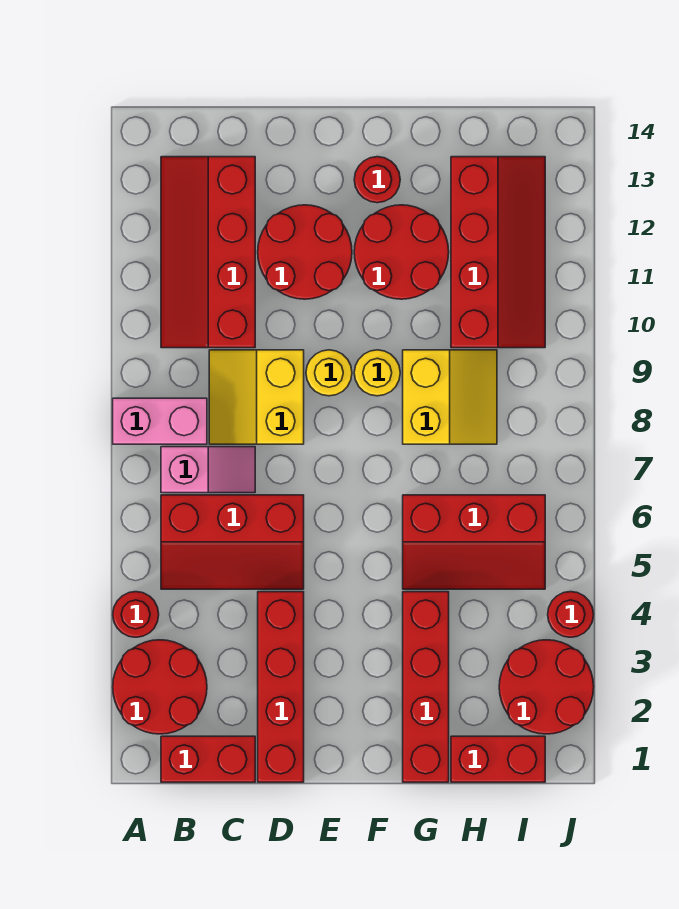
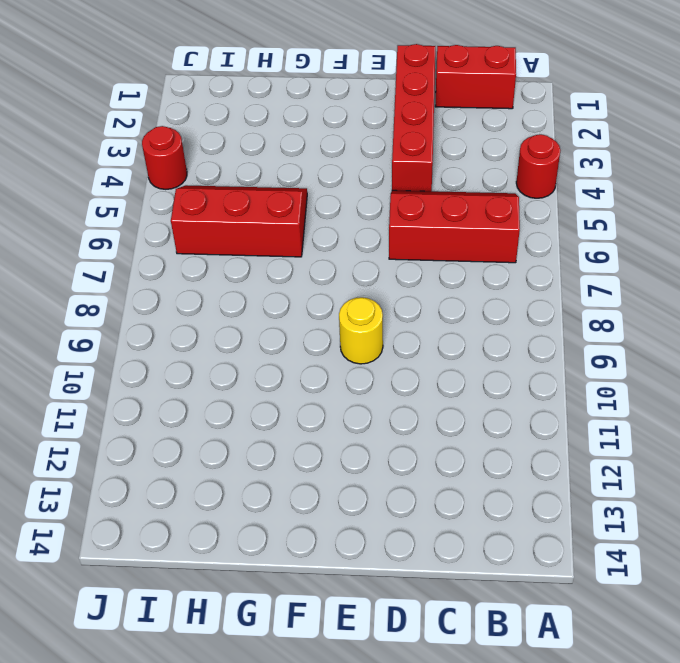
none -> red 2x2 round brick [113,640,207,734]
none -> pink 1x2 brick [113,398,207,444]
none -> pink 1x2 slope [161,447,255,493]

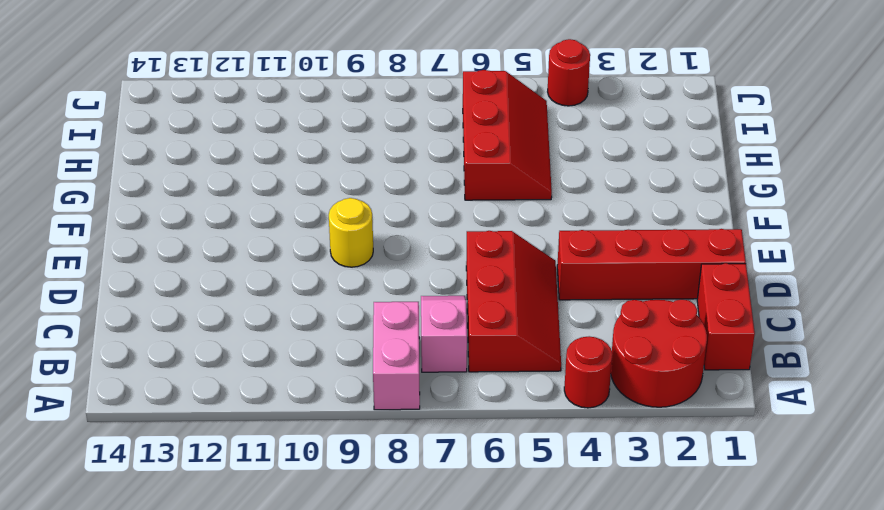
none -> red 2x4 slope [161,157,255,348]
none -> yellow 2x2 slope [209,350,304,444]
none -> red 2x2 round brick [258,205,352,299]

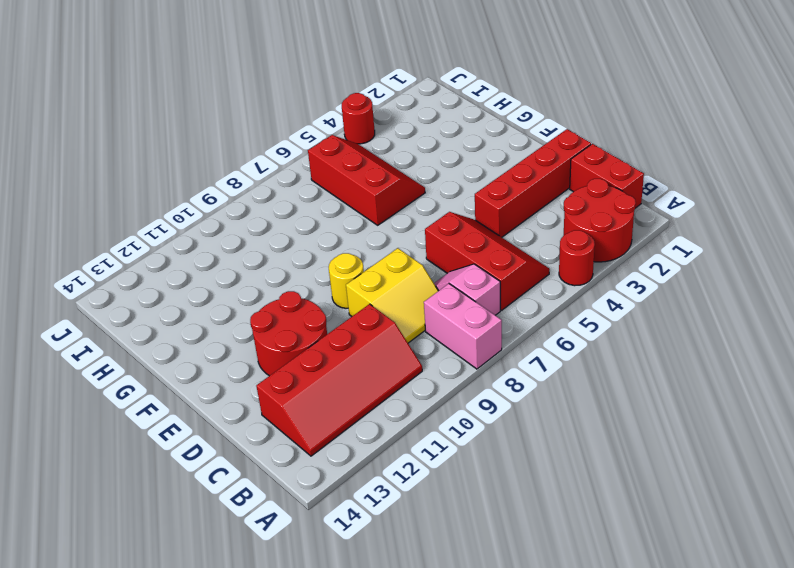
none -> yellow 1x1 round brick [354,350,400,396]
none -> red 2x2 round brick [354,205,449,299]
none -> red 1x1 round brick [354,157,400,203]

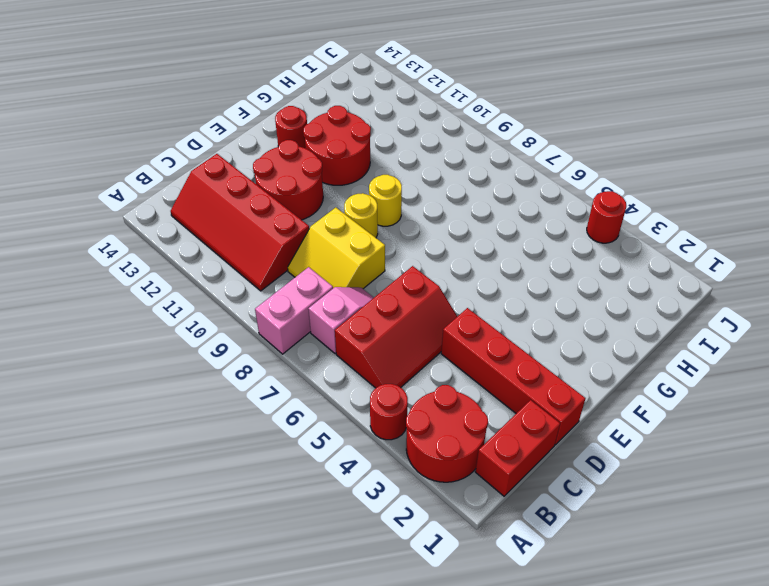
none -> red 1x4 brick [403,592,449,782]
none -> red 2x3 slope [403,495,545,589]
none -> yellow 2x2 slope [403,350,497,444]

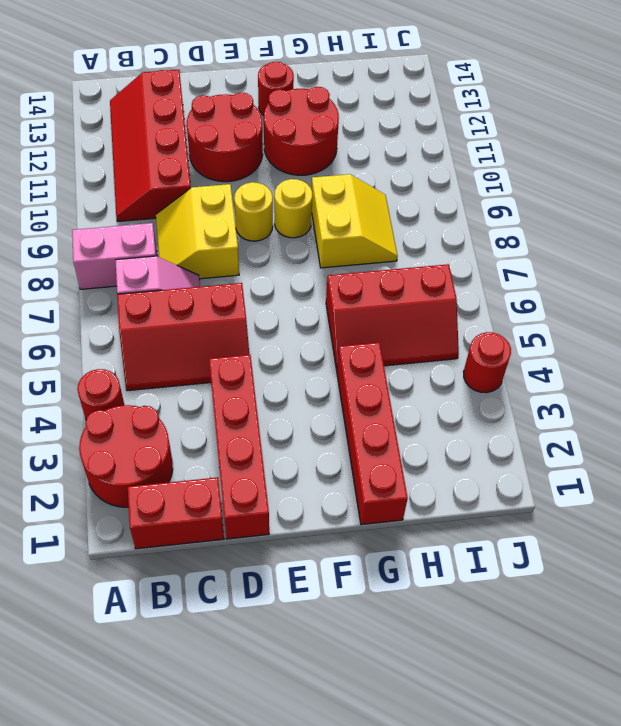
none -> red 1x2 brick [451,736,545,782]
none -> red 2x4 slope [451,157,545,348]
none -> red 2x2 round brick [499,640,594,734]

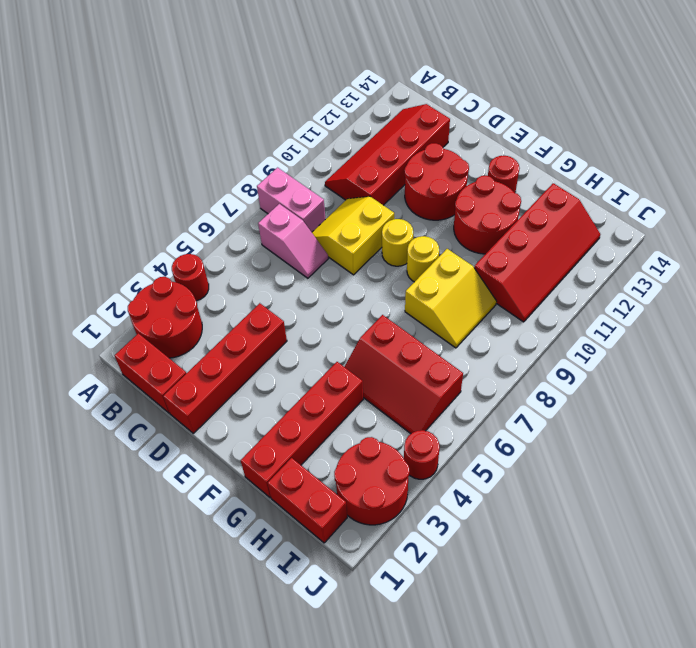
none -> red 2x3 slope [161,495,304,589]

